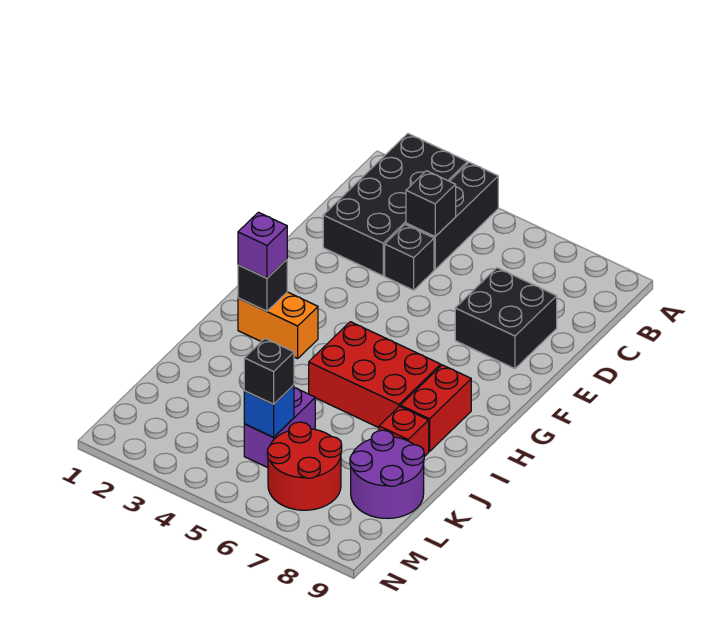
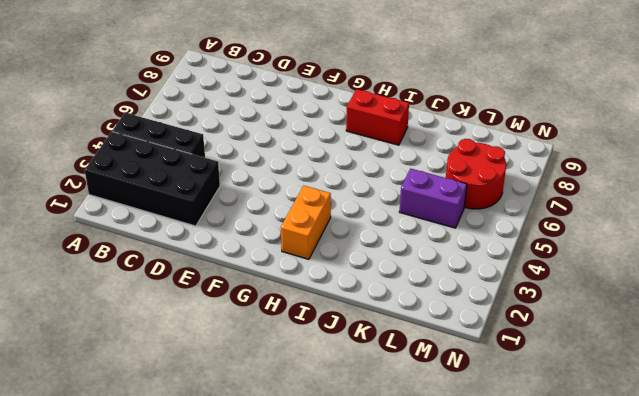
none -> black 1x1 brick [385,225,434,290]
none -> black 2x2 brick [455,268,557,369]
none -> red 2x3 brick [309,322,441,428]

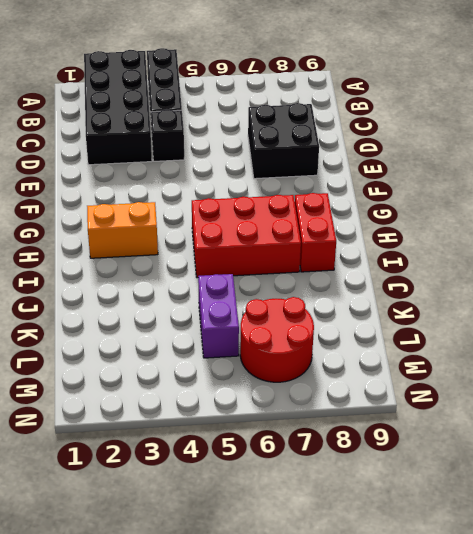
none -> red 1x1 brick [379,406,429,457]
none -> purple 2x2 round brick [350,430,424,518]
none -> black 1x1 brick [406,171,456,237]

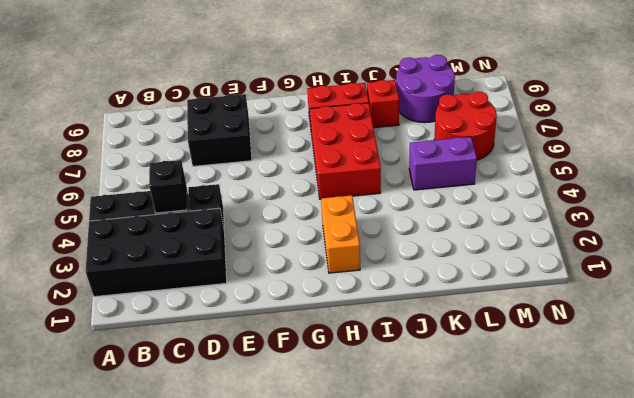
none -> black 1x1 brick [238,260,287,311]
none -> blue 1x1 brick [244,385,294,437]
none -> purple 1x1 brick [238,212,287,278]

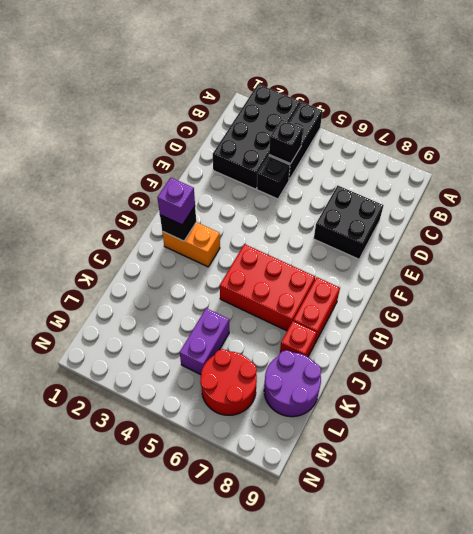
none -> blue 1x1 brick [244,385,294,437]
none -> black 1x1 brick [244,339,294,404]

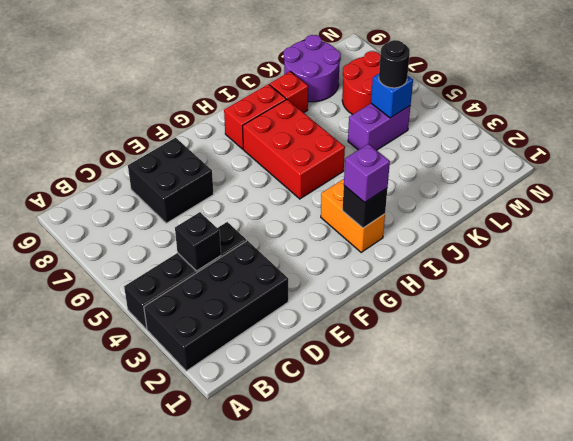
black 1x1 round brick [379,40,410,88] -> black 1x1 brick [244,339,294,404]

